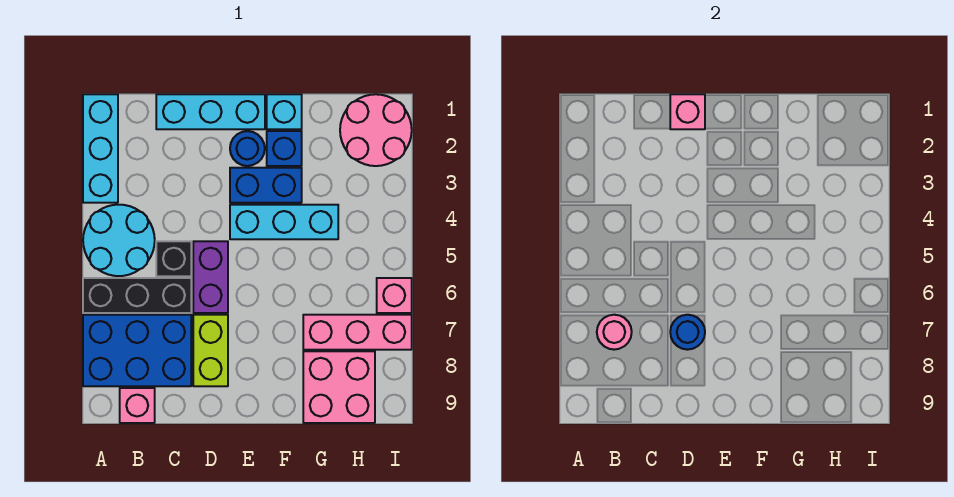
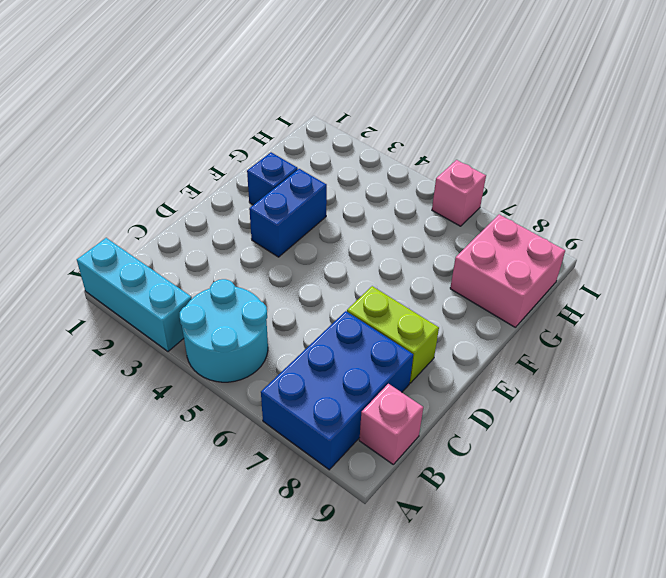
none -> black 1x3 brick [83,278,191,313]
none -> cyan 1x3 brick [156,94,265,129]
none -> black 1x1 brick [156,241,191,276]

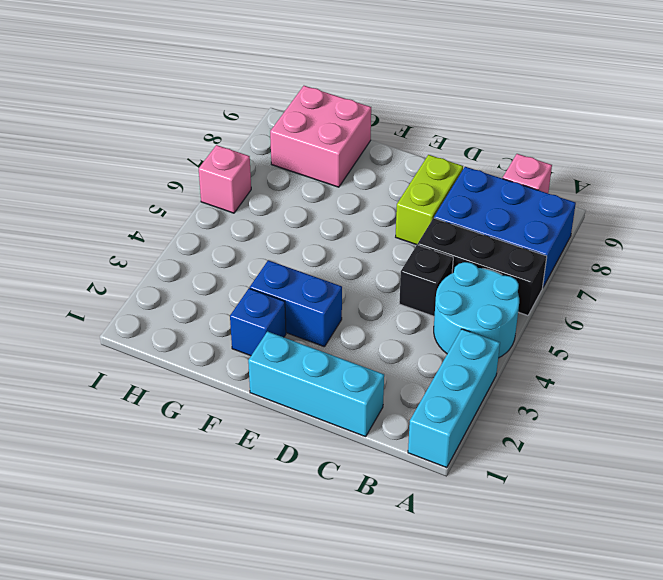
none -> purple 1x2 brick [193,241,228,313]
none -> blue 1x1 round brick [230,131,265,166]
none -> cyan 1x3 brick [230,205,338,239]

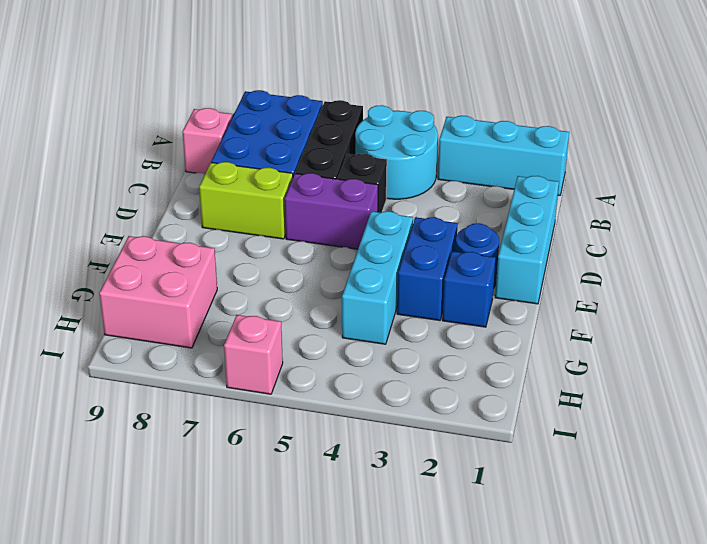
none -> cyan 1x1 brick [267,94,302,129]
none -> pink 1x3 brick [303,315,412,350]
none -> pink 2x2 round brick [340,94,412,166]

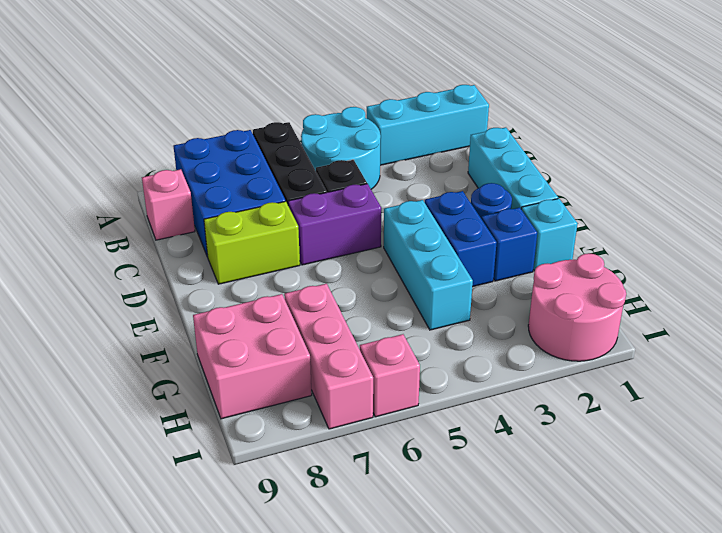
none -> pink 1x1 round brick [597,315,632,350]
none -> pink 1x1 brick [670,94,705,129]
none -> blue 1x1 round brick [670,315,705,350]

